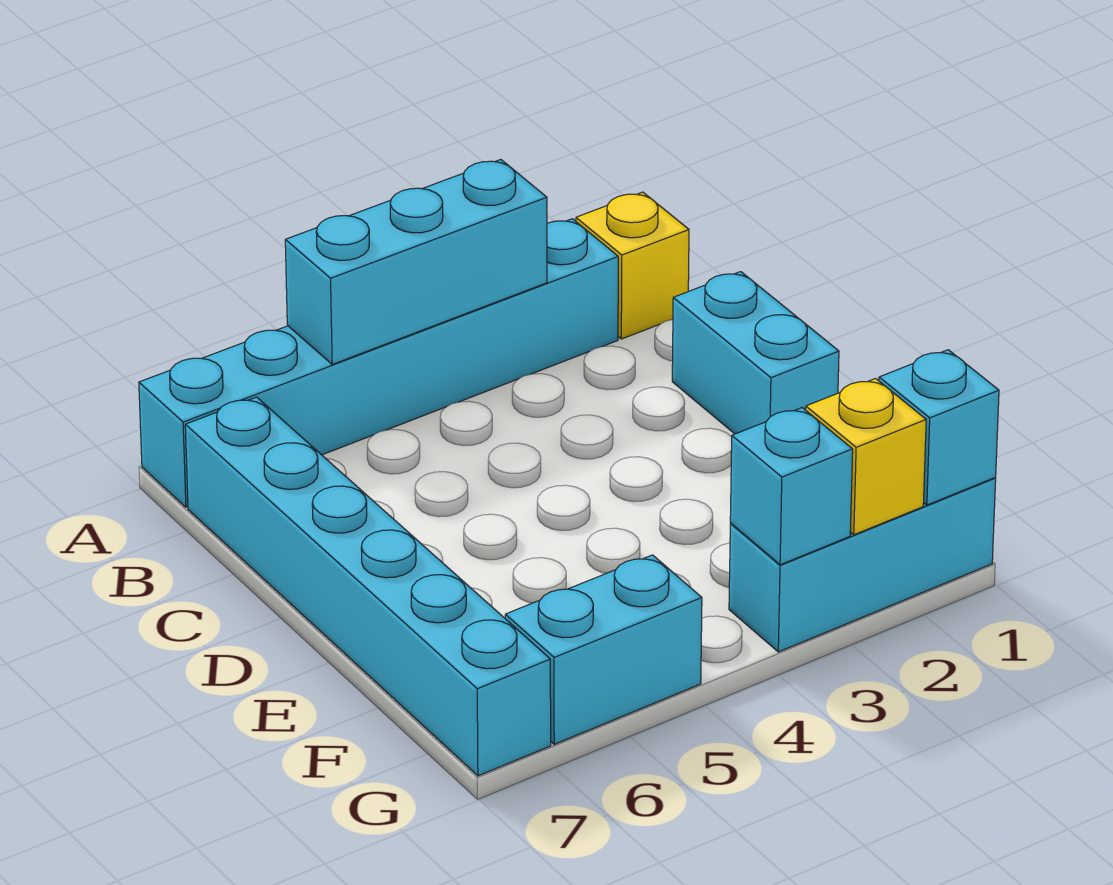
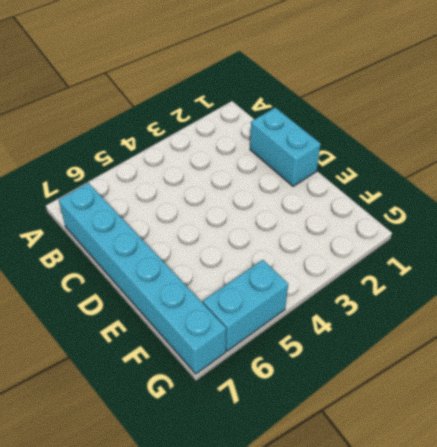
none -> yellow 1x1 brick [576,192,689,339]
none -> cyan 1x6 brick [139,219,618,507]

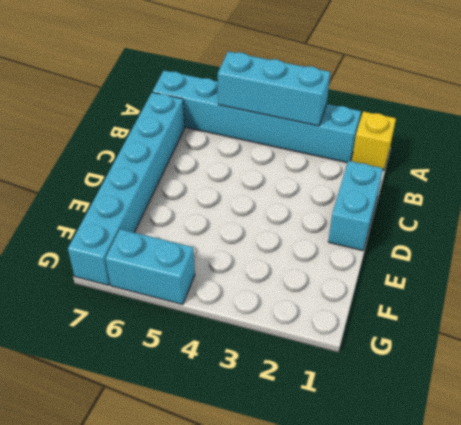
none -> cyan 1x3 brick [729,478,996,652]
none -> cyan 1x1 brick [879,350,999,505]

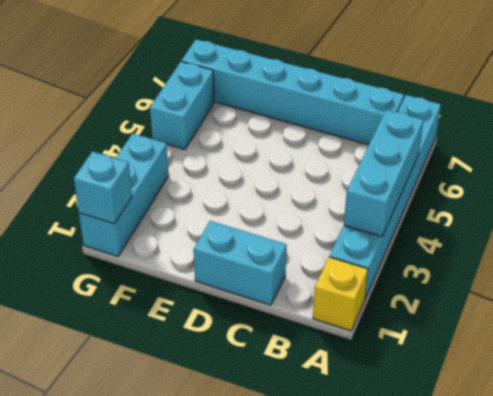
none -> yellow 1x1 brick [806,379,926,535]
none -> cyan 1x1 brick [730,408,853,565]

